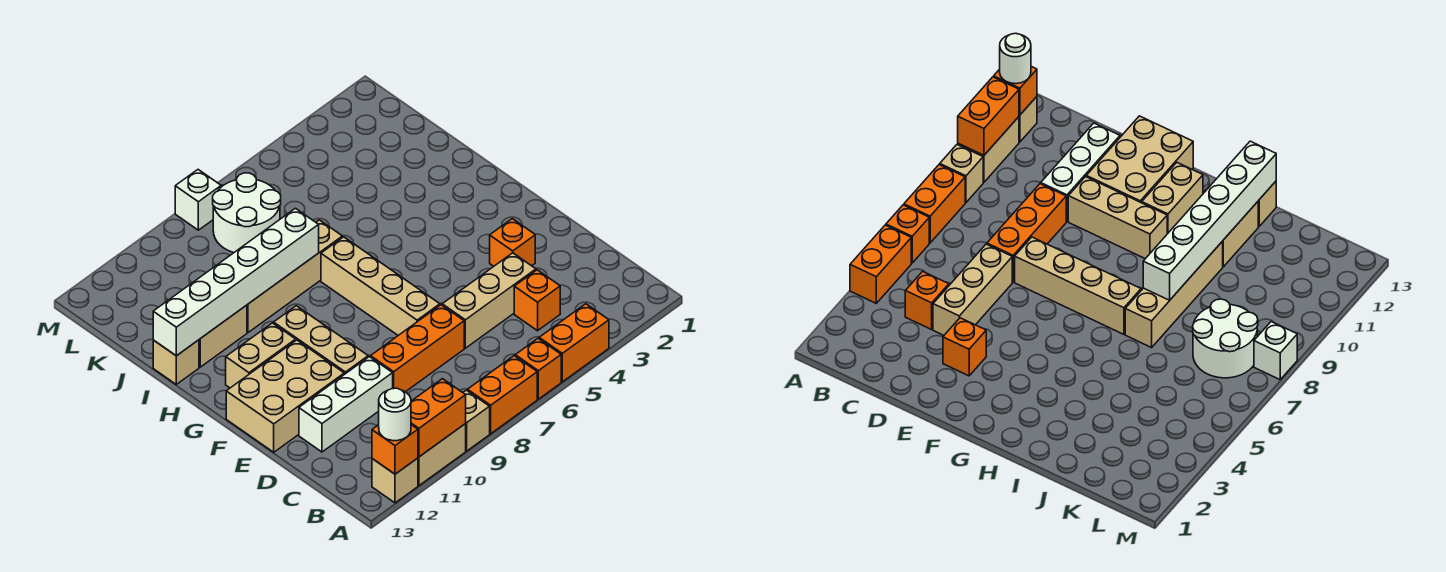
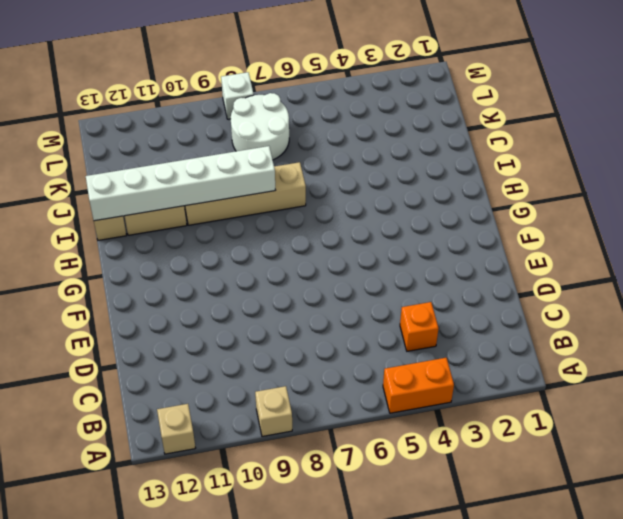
none -> orange 1x1 brick [515,339,561,399]
none -> orange 1x2 brick [467,356,537,434]
none -> tan 1x2 brick [418,424,466,485]

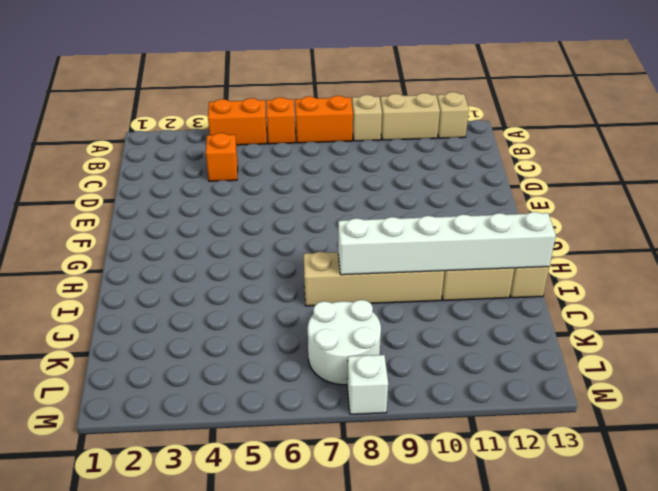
none -> tan 1x3 brick [442,253,536,348]
none -> orange 1x3 brick [371,305,464,392]
none -> white 1x3 brick [299,357,393,452]

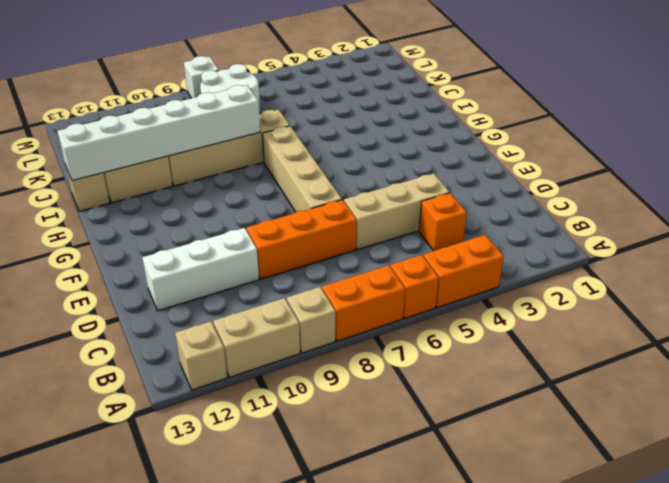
none -> orange 1x1 brick [490,219,535,266]
none -> tan 1x3 brick [274,306,368,374]
none -> tan 2x3 brick [226,340,344,452]

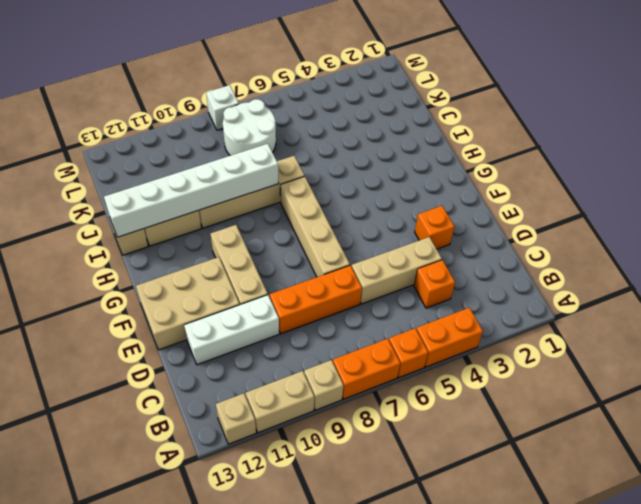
none -> tan 1x2 brick [226,323,296,388]
none -> orange 1x2 brick [411,379,466,457]
none -> orange 1x1 brick [372,425,418,474]

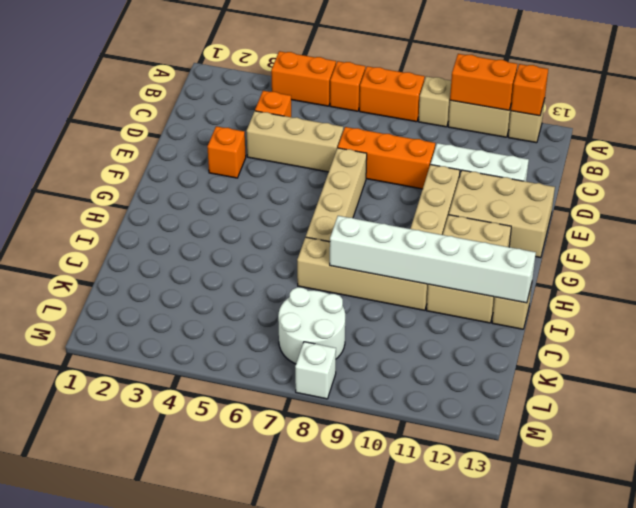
none -> white 1x1 round brick [379,388,411,441]

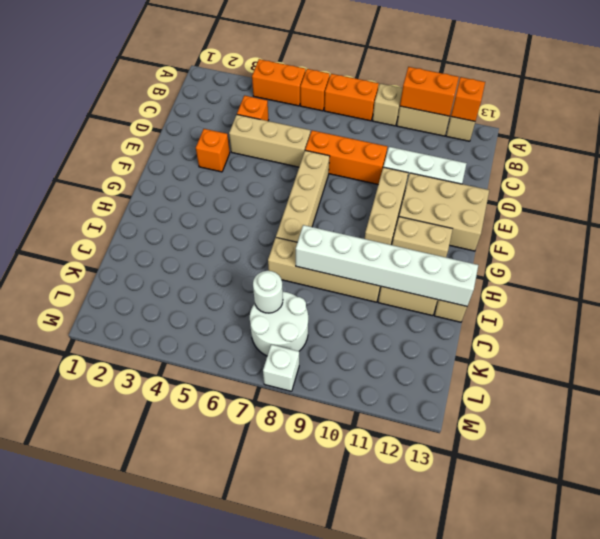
white 1x1 round brick [253,271,283,313] -> white 1x1 round brick moved to [379,388,411,441]

